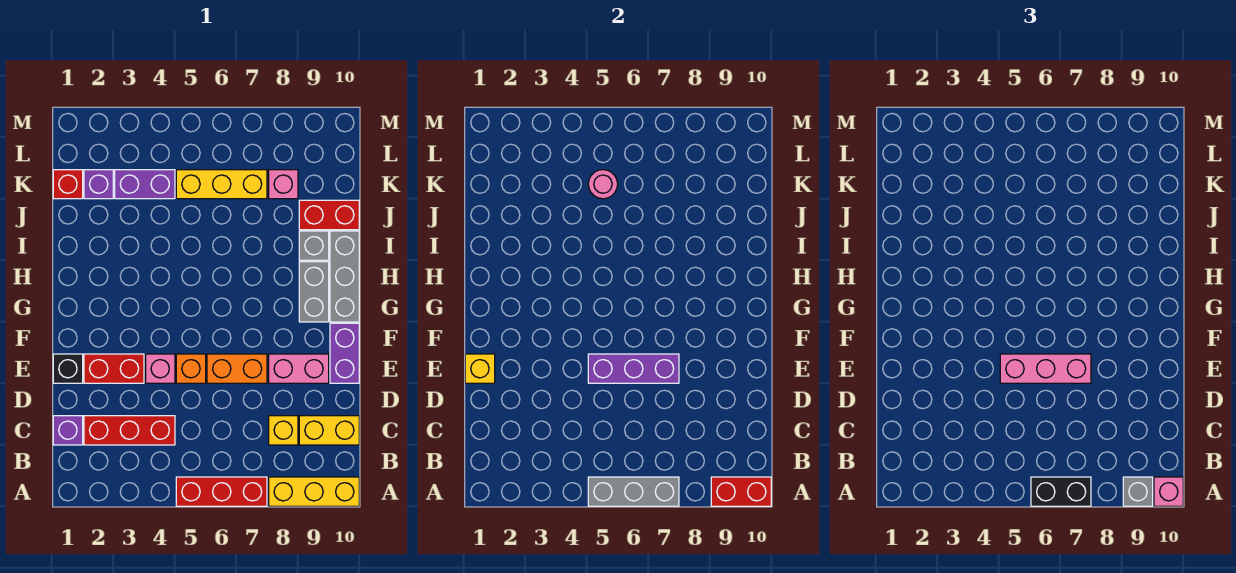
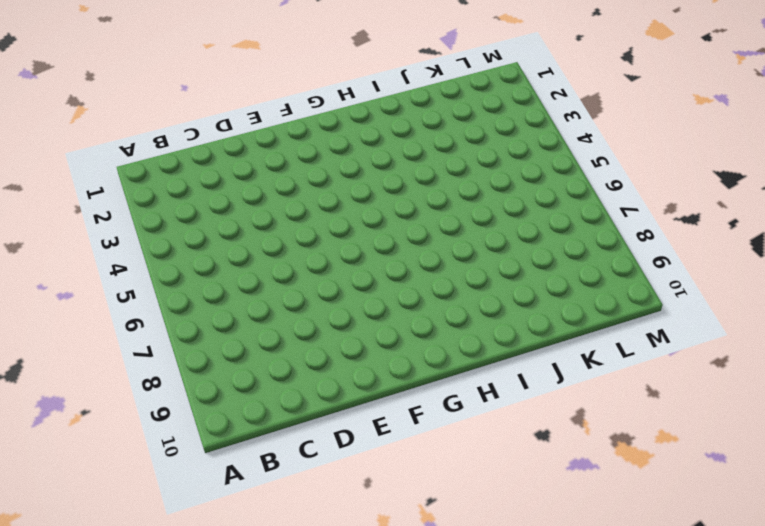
none -> red 1x3 brick [176,477,267,506]
none -> yellow 1x3 brick [269,477,359,506]
none -> purple 1x1 brick [53,416,83,445]
none -> red 1x3 brick [84,416,175,445]

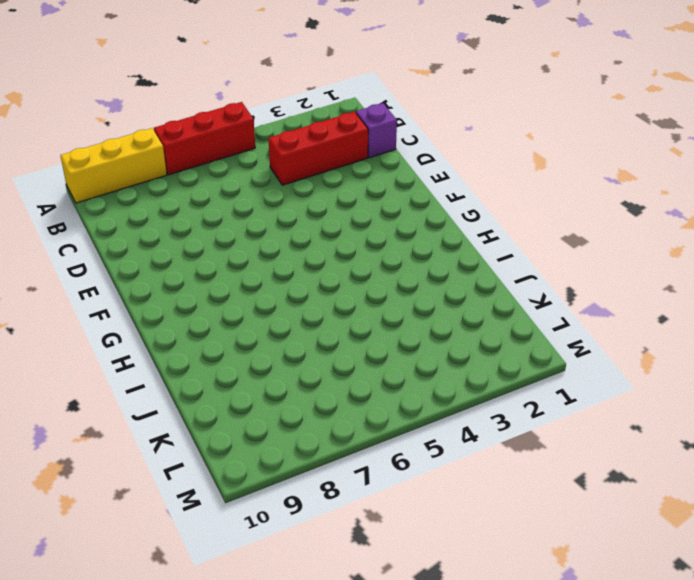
none -> yellow 1x1 brick [269,416,298,445]
none -> yellow 1x2 brick [299,416,359,445]
none -> black 1x1 brick [53,354,83,383]
none -> red 1x2 brick [84,354,144,383]

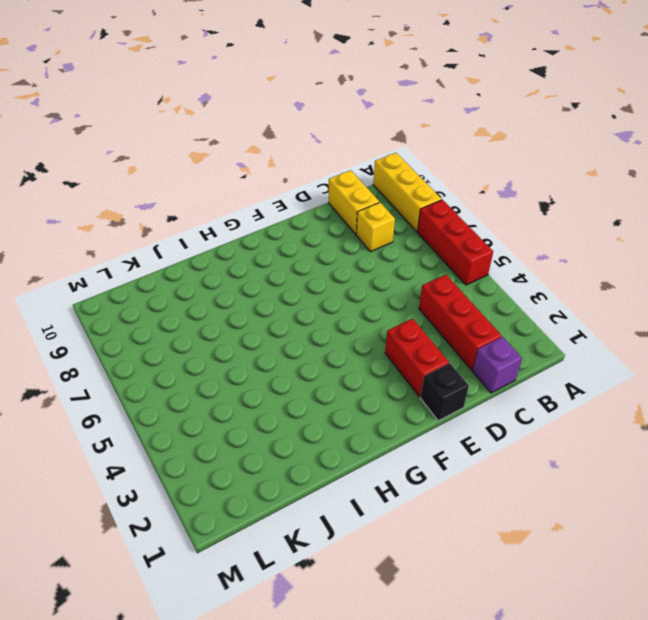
none -> pink 1x1 brick [146,354,175,383]
none -> orange 1x1 brick [176,354,206,383]
none -> orange 1x2 brick [207,354,267,383]
none -> pink 1x2 brick [269,354,329,383]

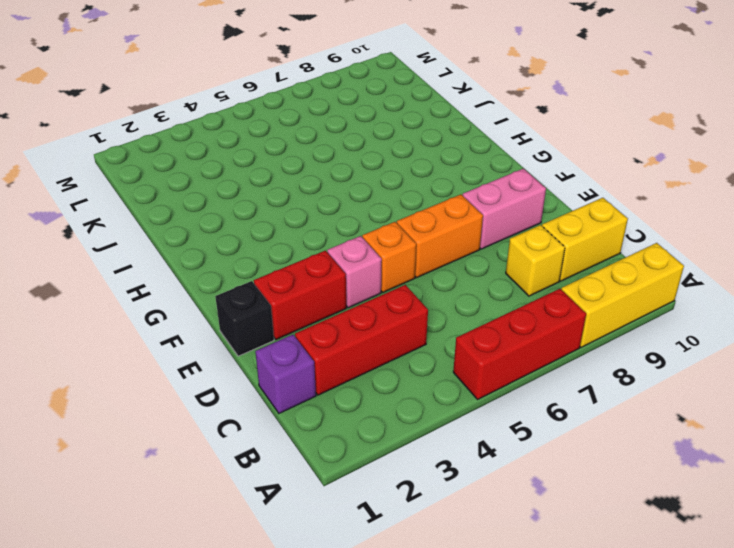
none -> purple 1x2 brick [330,323,359,383]
none -> grey 1x2 brick [299,262,329,322]
none -> grey 1x3 brick [330,231,359,322]
none -> grey 1x1 brick [299,231,329,260]

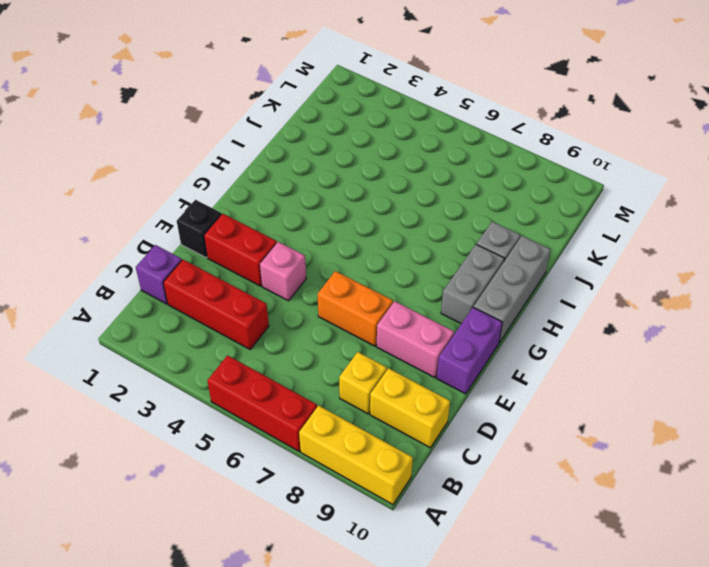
none -> orange 1x1 brick [176,354,206,383]
none -> red 1x2 brick [299,200,359,230]
none -> red 1x1 brick [53,170,83,199]
none -> purple 1x1 brick [84,170,113,199]

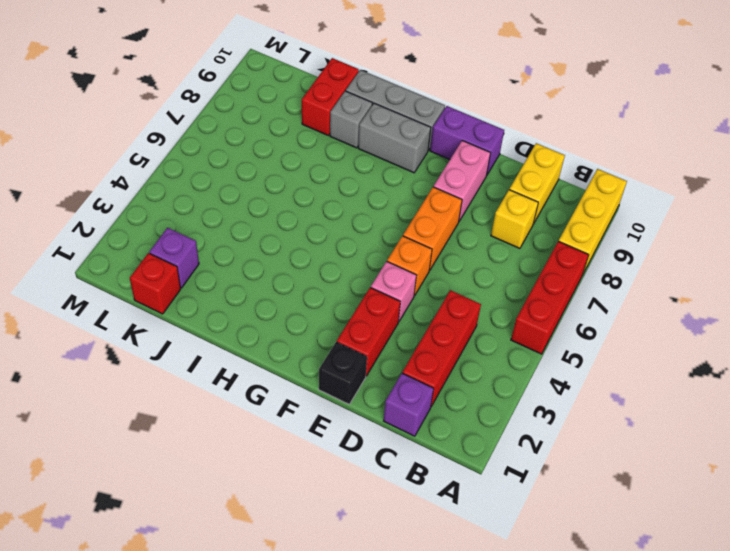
none -> purple 1x2 brick [115,170,175,199]
none -> yellow 1x3 brick [176,170,267,199]
none -> pink 1x1 brick [269,170,298,199]
none -> grey 1x3 brick [588,477,679,506]

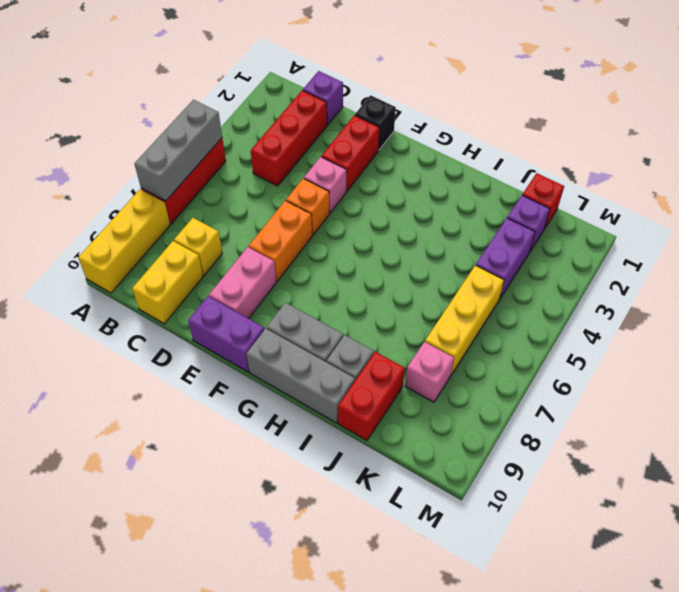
none -> red 1x2 brick [711,477,771,506]
none -> yellow 1x1 brick [465,354,495,383]
none -> purple 1x3 brick [588,354,679,383]
none -> pink 1x1 round brick [588,170,618,199]

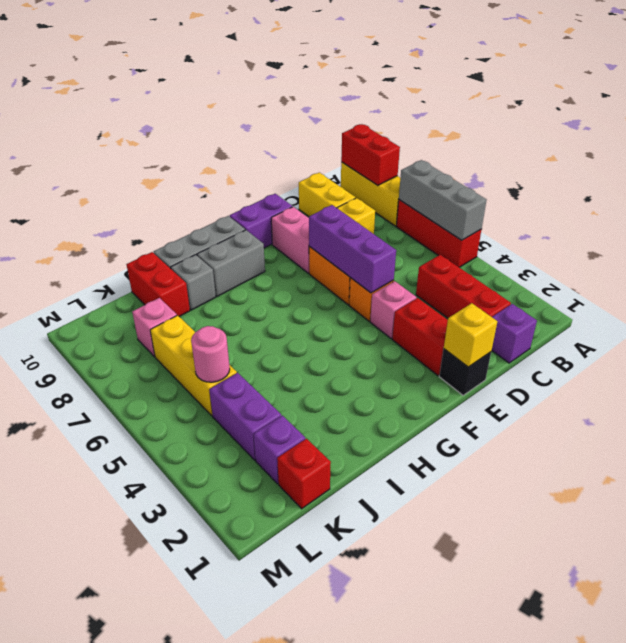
none -> black 1x2 brick [1031,477,1091,506]
none -> grey 1x1 brick [1123,477,1153,506]
none -> pink 1x1 brick [1154,477,1183,506]
none -> pink 1x3 brick [1000,354,1091,383]

